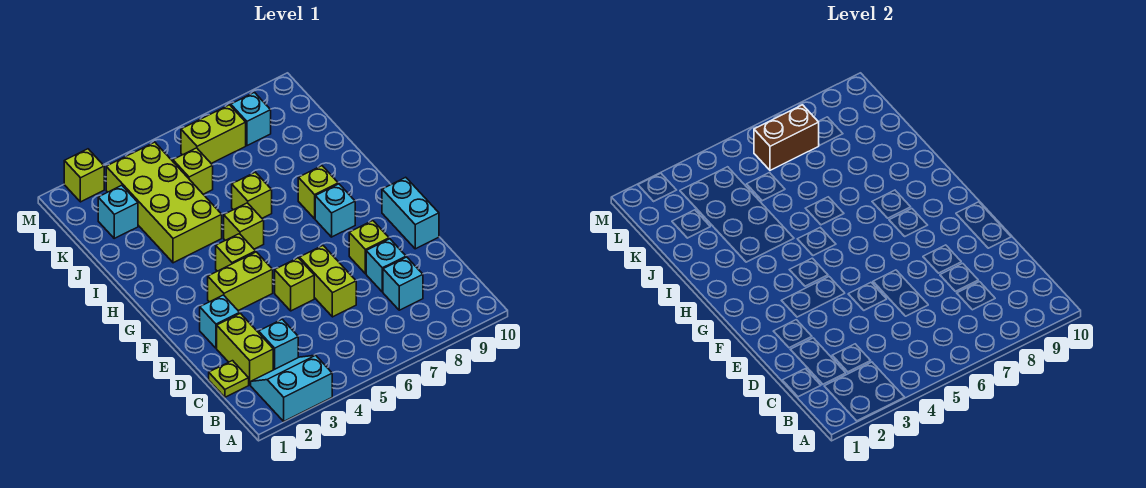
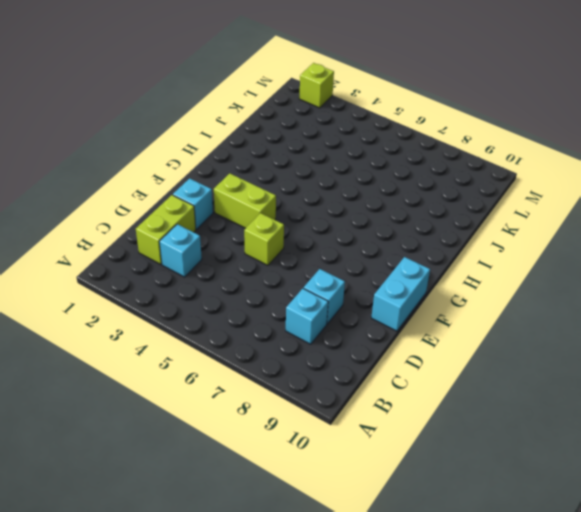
none -> cyan 2x2 slope [251,355,332,421]
none -> lime 1x1 plate [209,361,249,397]
none -> lime 1x2 brick [299,246,356,317]

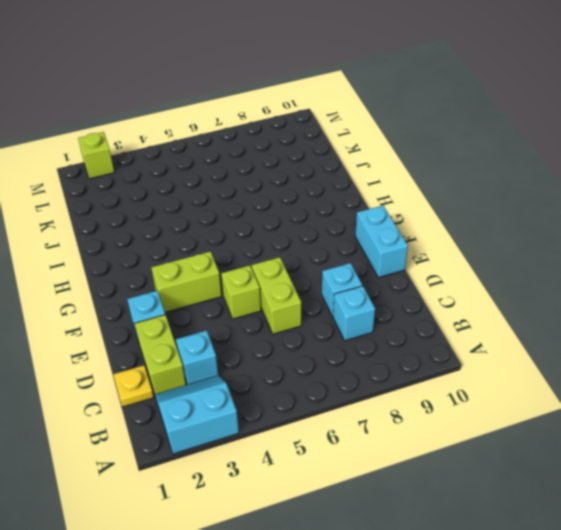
yellow 1x1 plate [113,365,154,407] -> lime 1x1 plate [209,361,249,397]
none -> lime 1x1 brick [349,221,389,274]
none -> lime 1x1 brick [216,234,256,271]
none -> cyan 1x1 brick [315,184,355,237]

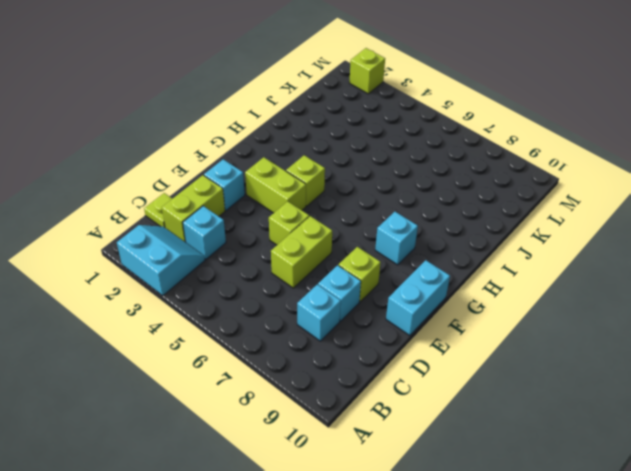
none -> lime 1x1 brick [224,203,264,249]
none -> lime 1x1 brick [298,166,338,219]
none -> lime 2x4 brick [106,142,222,263]

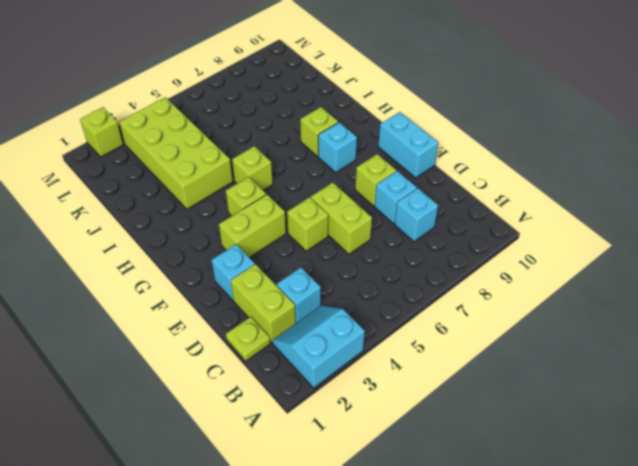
none -> lime 1x1 brick [232,172,272,218]
none -> cyan 1x1 brick [98,185,138,238]
none -> lime 1x1 brick [173,148,213,194]

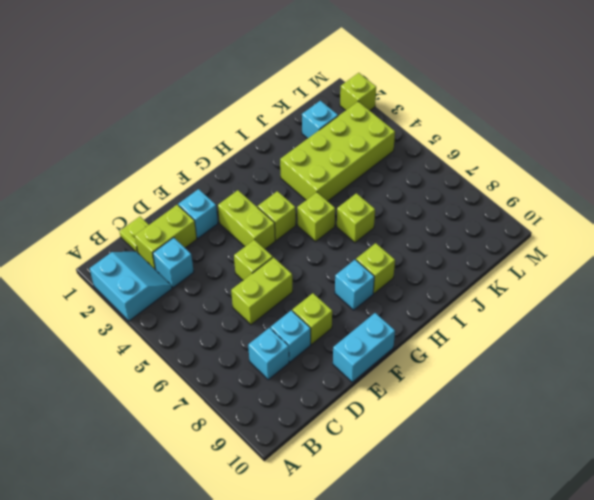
none -> lime 1x1 brick [173,148,213,194]
none -> lime 1x2 brick [181,105,246,163]
none -> cyan 1x1 brick [231,92,271,146]

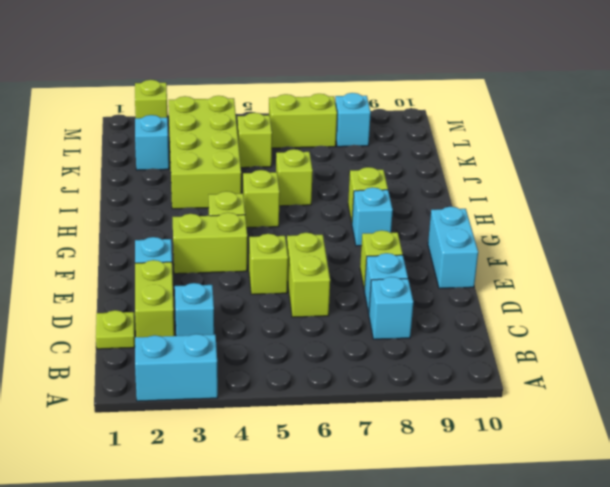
none -> brown 1x2 brick [754,105,819,170]

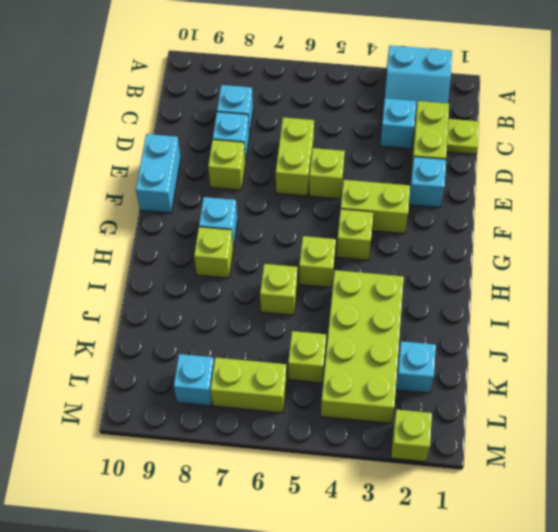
none -> brown 1x2 brick [754,105,819,170]

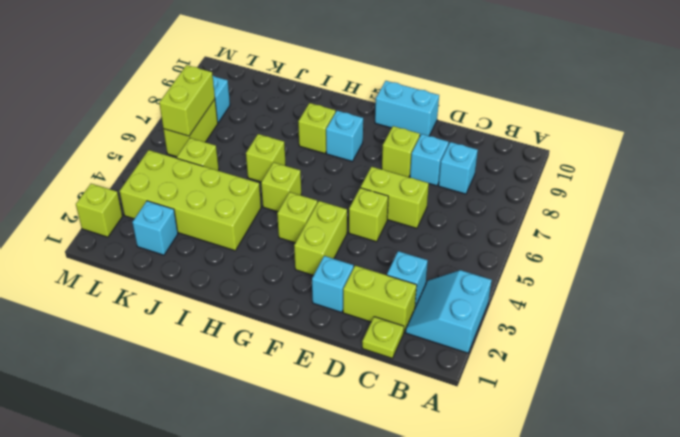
lime 1x2 brick [159,65,215,136] -> brown 1x2 brick [754,105,819,170]

